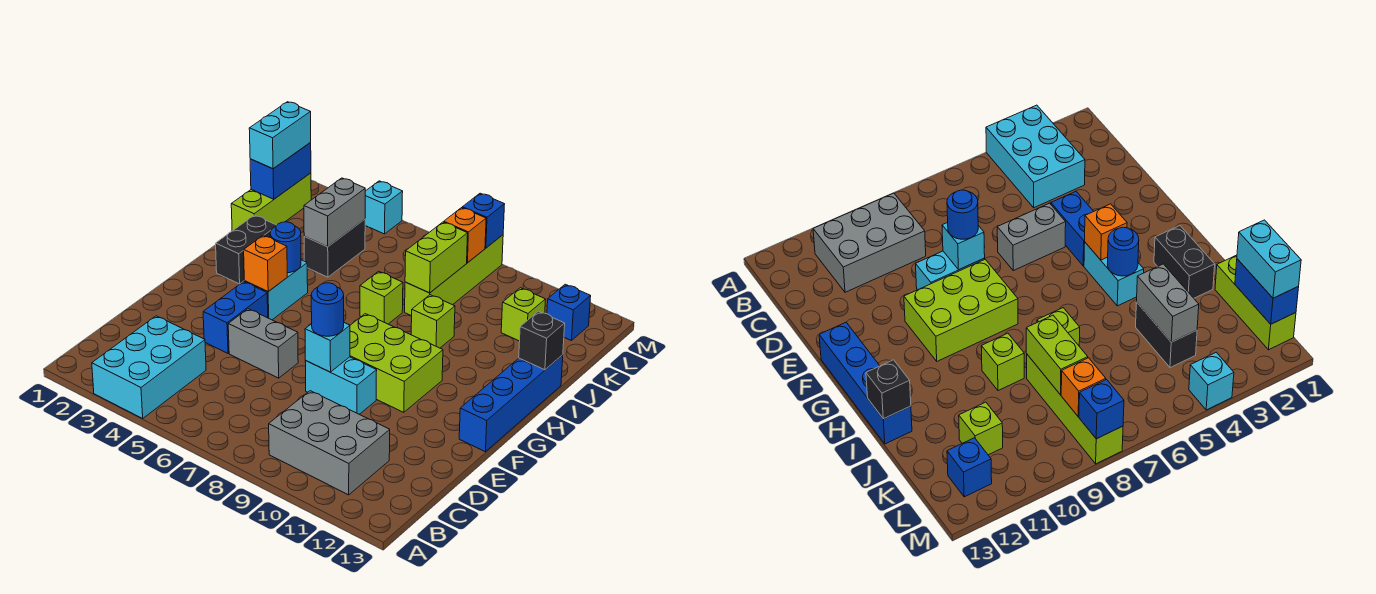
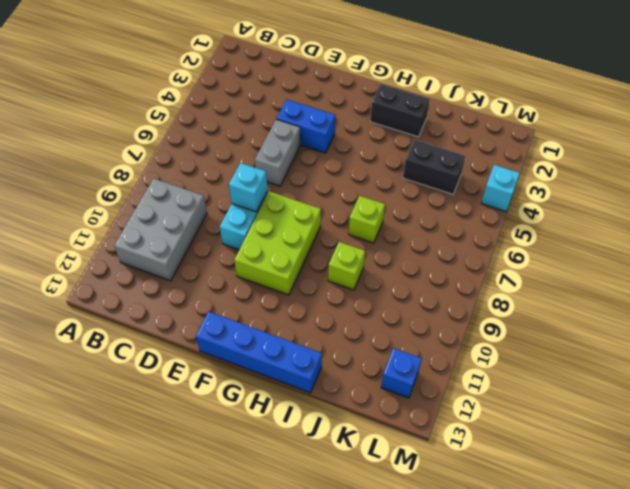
none -> cyan 2x3 brick [92,316,206,418]
none -> cyan 1x2 brick [244,260,308,320]
none -> lime 1x3 brick [231,173,311,231]

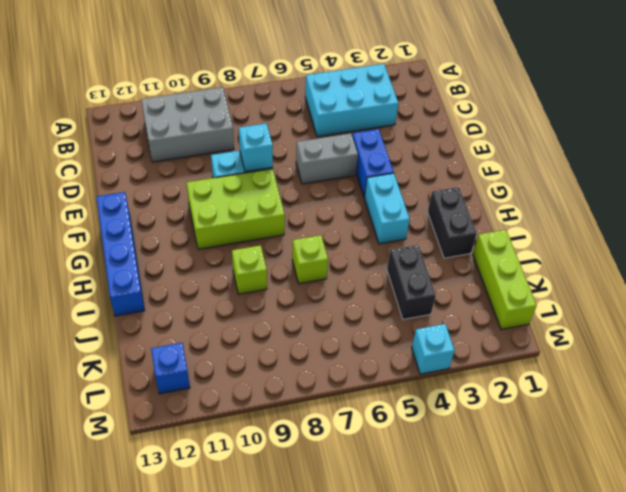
cyan 2x3 brick [305,64,398,137] -> cyan 2x3 brick turned to [92,316,206,418]
none -> lime 1x4 brick [405,235,503,316]
none -> lime 1x1 brick [501,288,546,341]
none -> orange 1x1 brick [244,236,287,291]

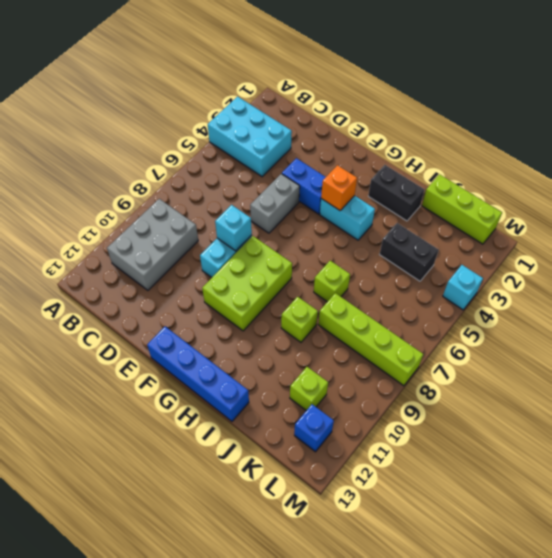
none -> blue 1x1 round brick [270,222,301,273]
none -> black 1x1 brick [519,311,565,370]
none -> grey 1x2 brick [304,178,365,247]

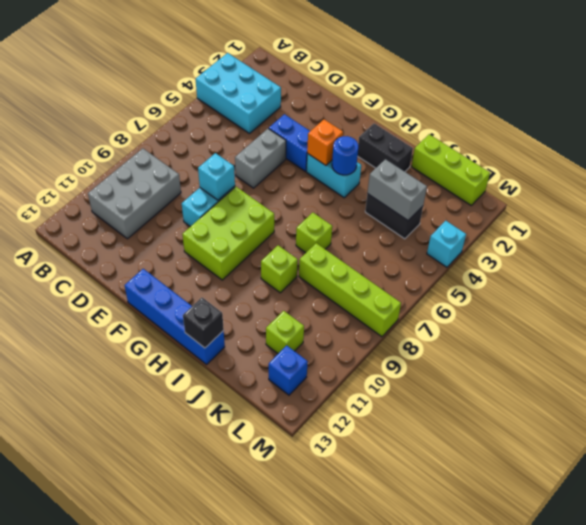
none -> lime 1x2 brick [405,222,468,293]
none -> blue 1x2 brick [250,143,311,199]
none -> orange 1x1 brick [444,208,486,263]

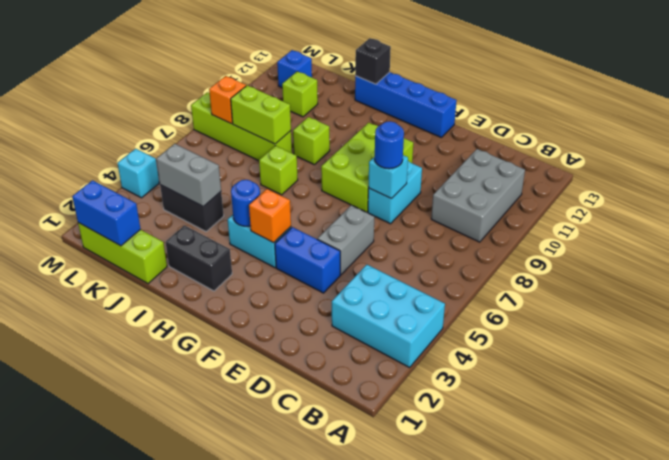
none -> blue 1x1 brick [462,193,505,248]
none -> cyan 1x2 brick [249,102,311,169]

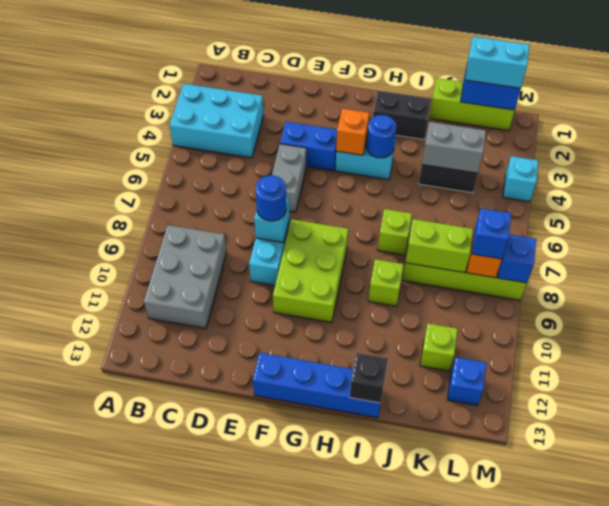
blue 1x1 brick [472,209,511,259] -> none

